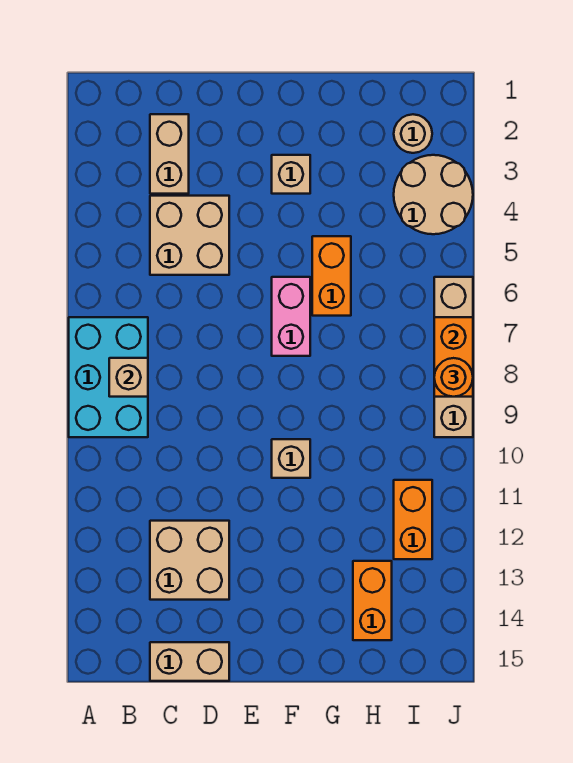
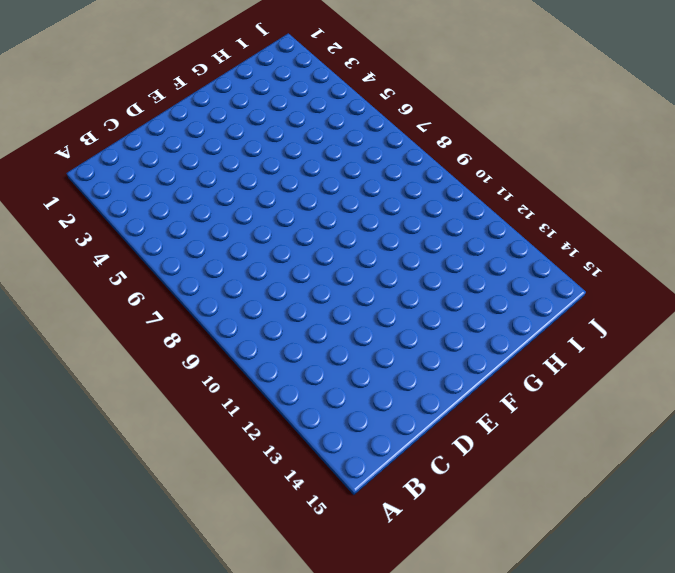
none -> cyan 2x3 brick [69,317,148,437]
none -> tan 1x2 brick [150,114,189,194]
none -> tan 2x2 brick [150,196,229,275]

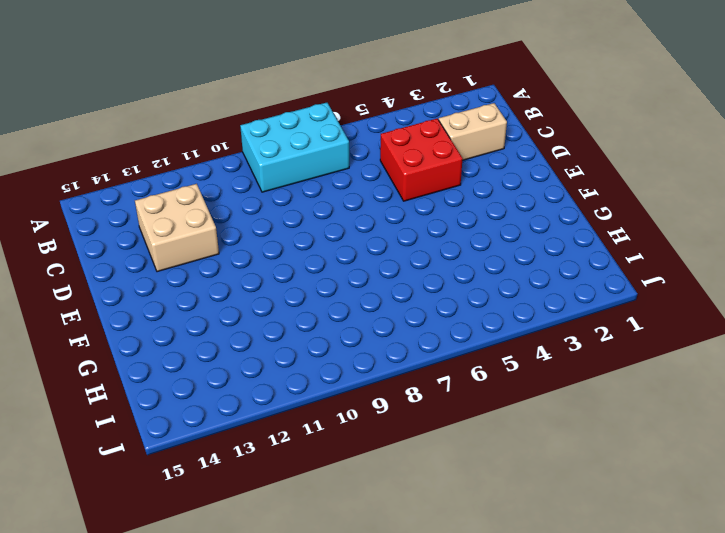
red 2x2 brick [380,119,463,201] -> tan 2x2 brick [150,196,229,275]
none -> tan 1x2 brick [150,642,229,681]
none -> tan 1x1 brick [272,155,310,194]
none -> pink 1x2 brick [272,277,310,356]

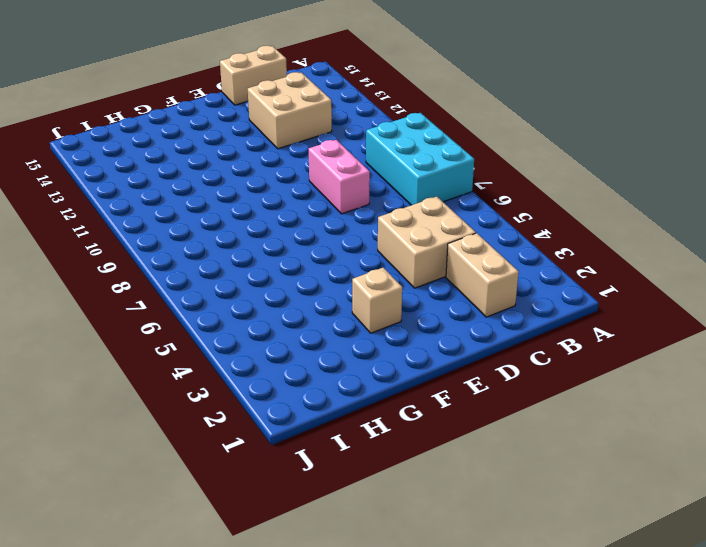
pink 1x2 brick [309,140,370,214] -> pink 1x2 brick moved to [272,277,310,356]
none -> tan 1x1 brick [272,439,310,478]
none -> orange 1x2 brick [312,236,351,316]
none -> orange 1x2 brick [353,561,392,640]

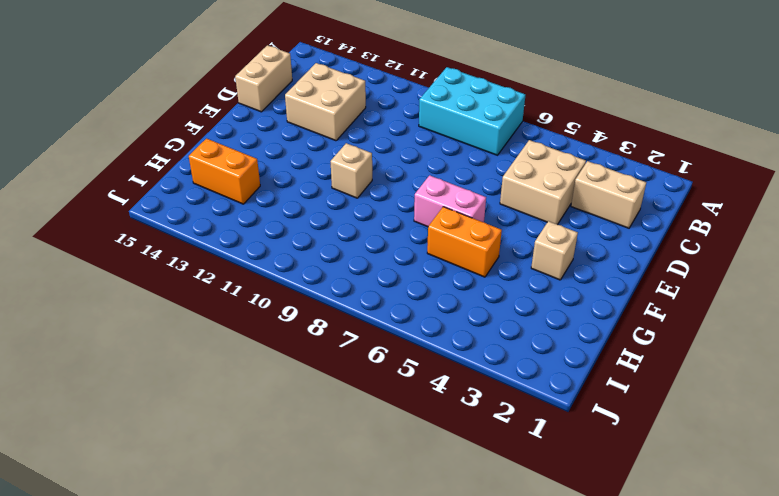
none -> tan 1x1 round brick [394,114,432,153]
none -> tan 2x2 round brick [394,155,473,234]
none -> orange 1x2 brick [394,480,432,559]

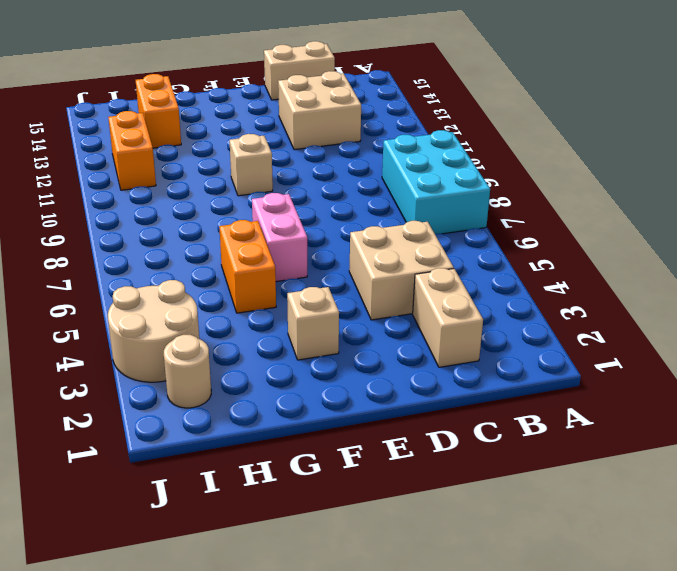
none -> tan 1x4 brick [434,277,473,437]
none -> tan 1x1 brick [109,358,148,397]
none -> orange 1x2 brick [434,317,473,397]

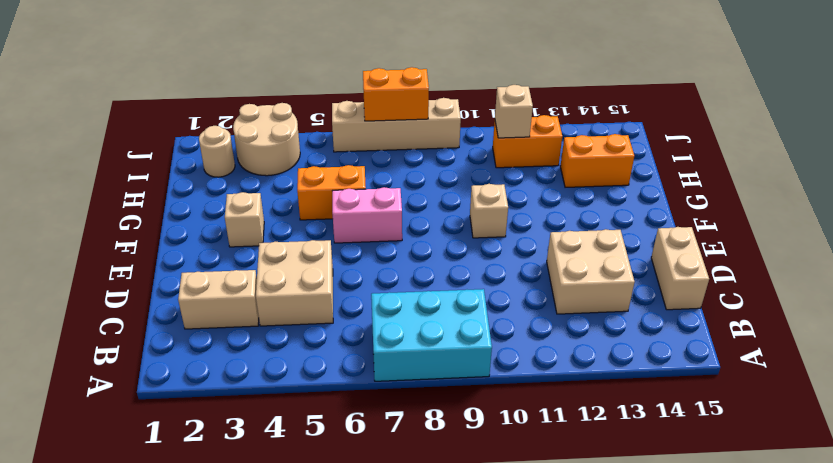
tan 1x1 brick [495,85,533,138] -> tan 1x1 brick moved to [109,358,148,397]
none -> orange 1x1 round brick [434,358,473,397]

